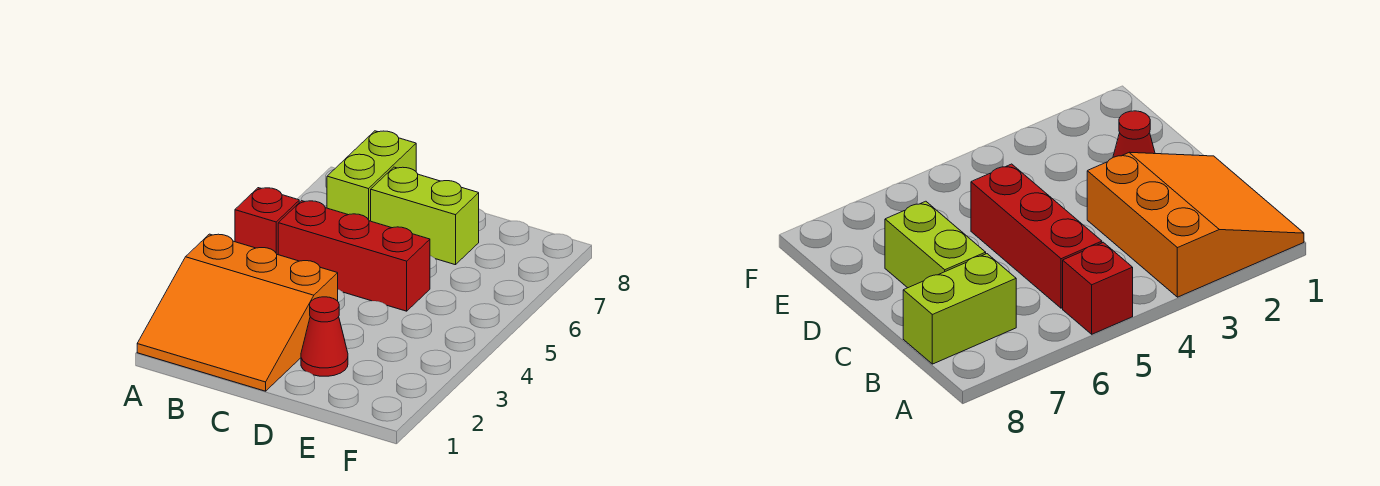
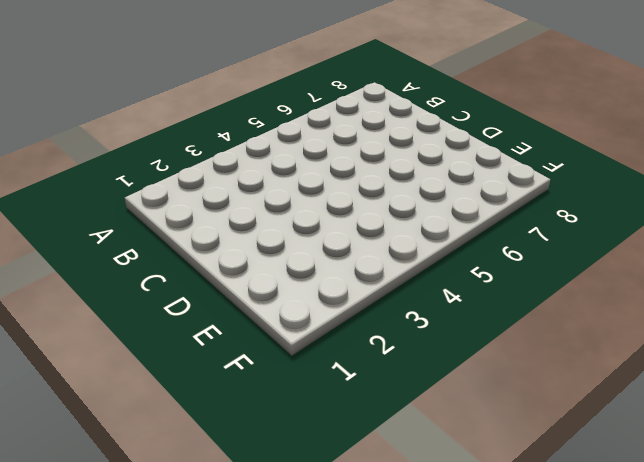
none -> orange 3x3 slope [137,234,338,391]
none -> red 1x1 brick [235,188,299,255]

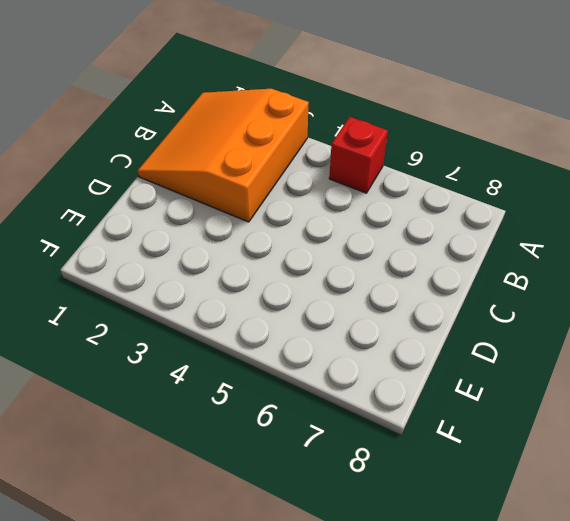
none -> red 1x3 brick [278,201,430,311]
none -> lime 1x2 brick [327,131,416,221]

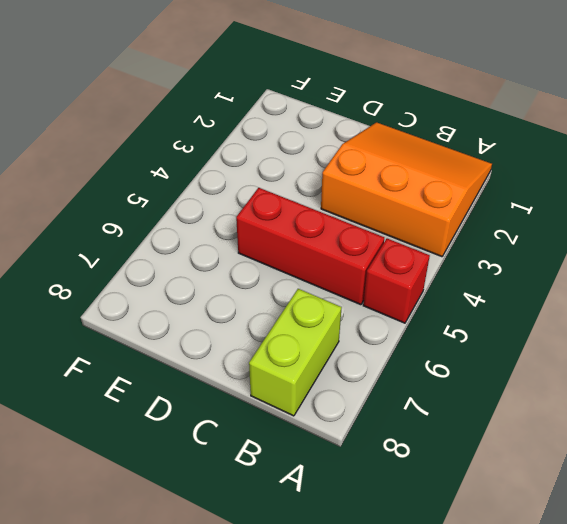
none -> lime 1x2 brick [371,167,479,265]
none -> red 1x1 cone [301,297,348,376]

